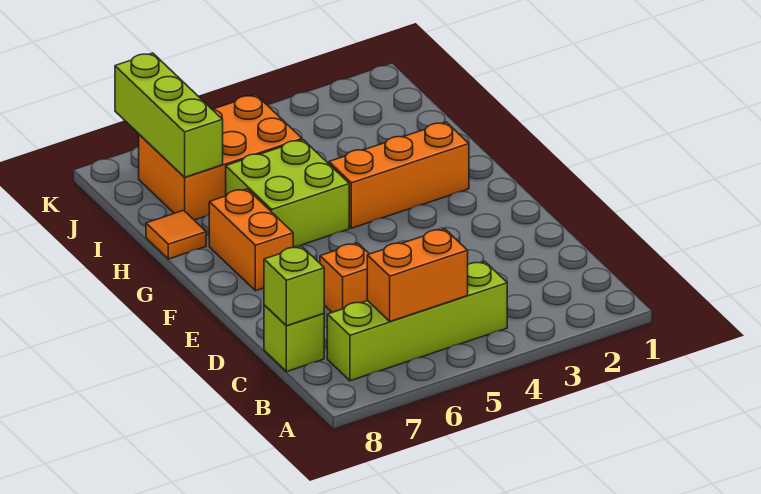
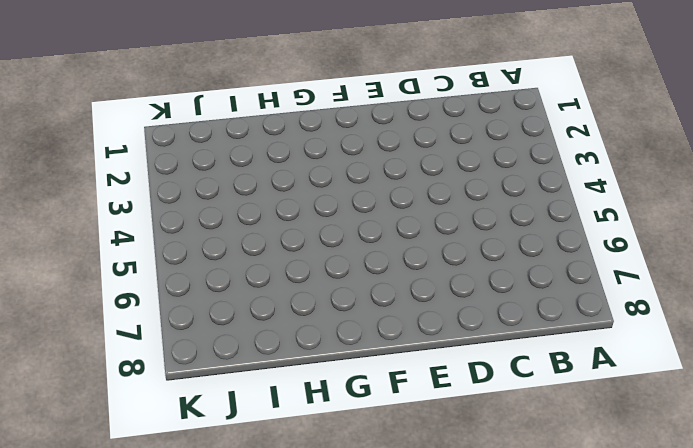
none -> lime 1x4 brick [327,262,507,381]
none -> lime 1x1 brick [264,305,324,372]

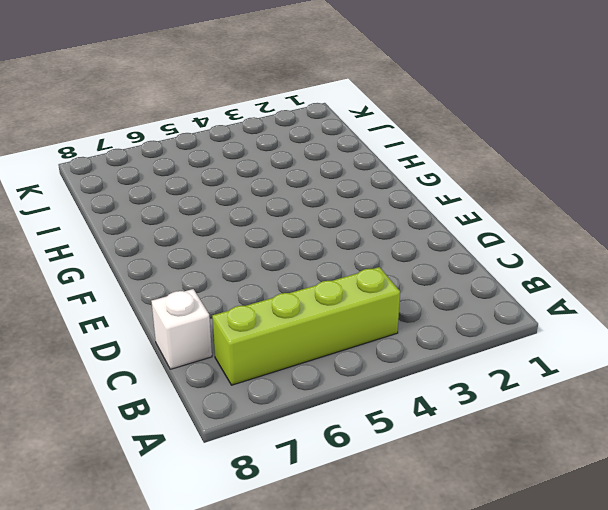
white 1x1 brick [151,289,212,369] -> lime 1x1 brick [264,305,324,372]
none -> orange 1x1 brick [320,243,369,312]
none -> orange 1x2 brick [209,189,293,291]

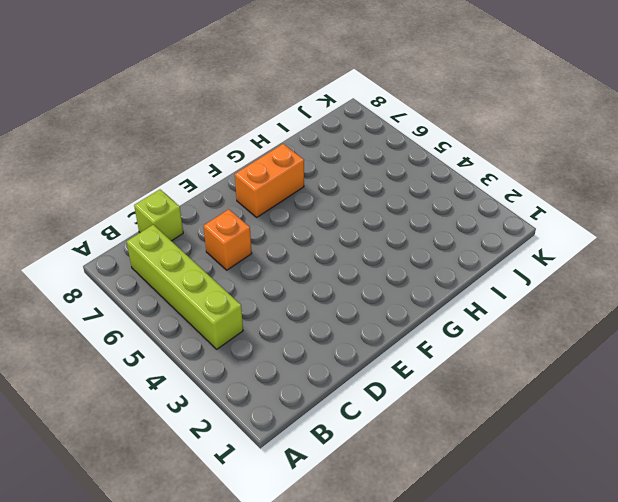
none -> orange 1x3 brick [329,122,469,228]
none -> lime 2x2 brick [226,140,349,247]

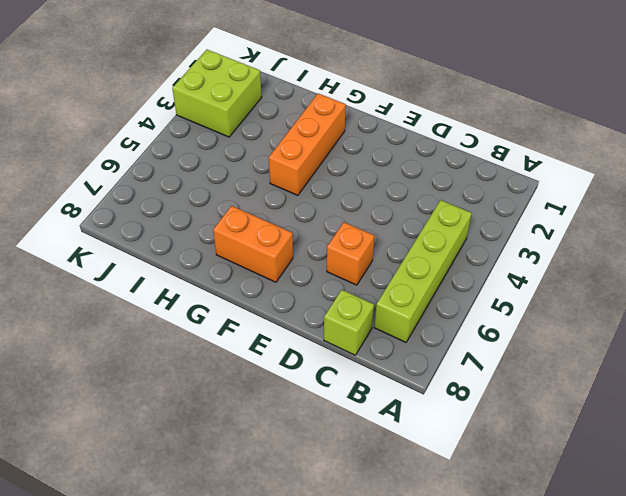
lime 2x2 brick [172,50,262,137] -> lime 2x2 brick moved to [226,140,349,247]
none -> orange 1x1 tile [146,210,206,259]
none -> orange 2x3 brick [139,95,302,220]

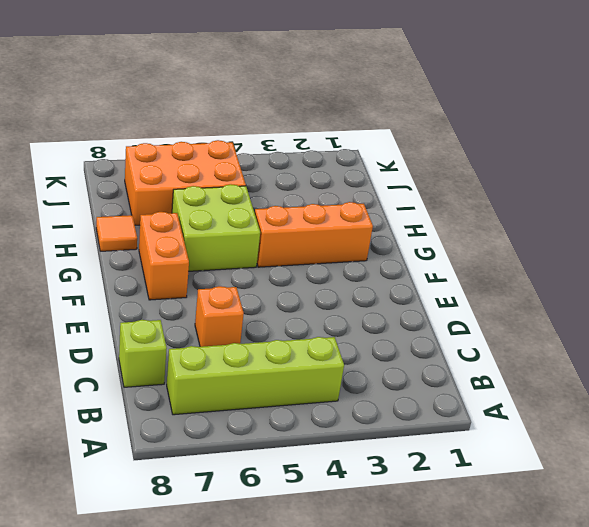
none -> orange 1x2 brick [367,229,468,321]
none -> lime 1x1 brick [264,247,324,326]

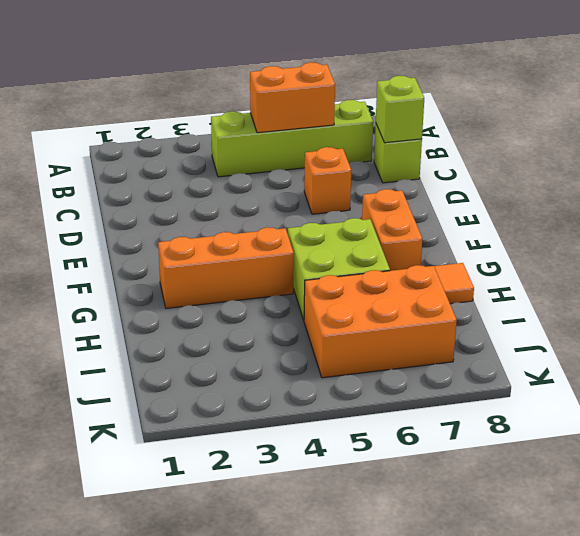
none -> lime 1x3 brick [115,53,223,177]

